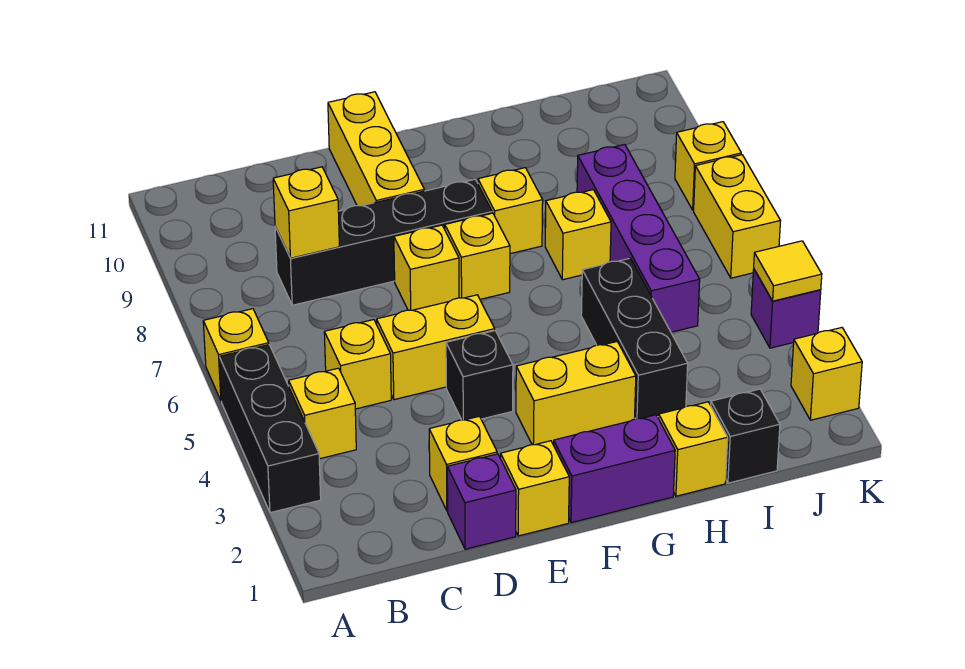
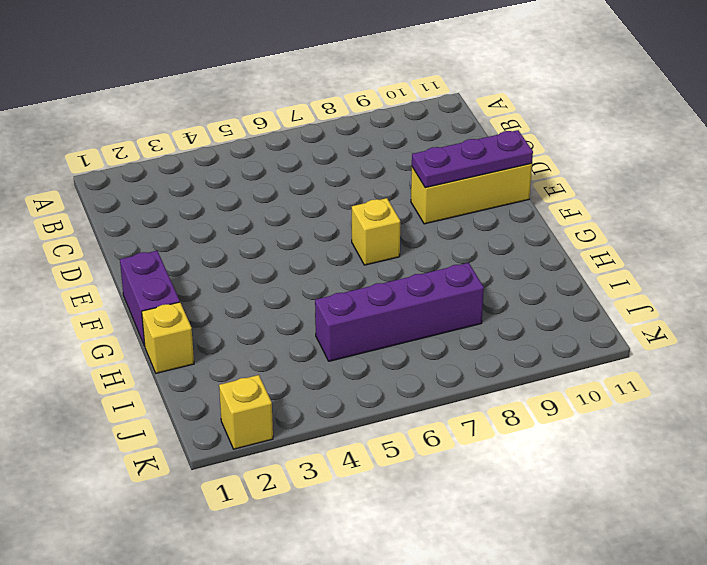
purple 1x3 plate [412,130,533,188] -> none
none -> black 1x3 brick [219,345,321,513]
none -> yellow 1x1 brick [203,309,269,401]
none -> yellow 1x1 brick [289,368,356,459]

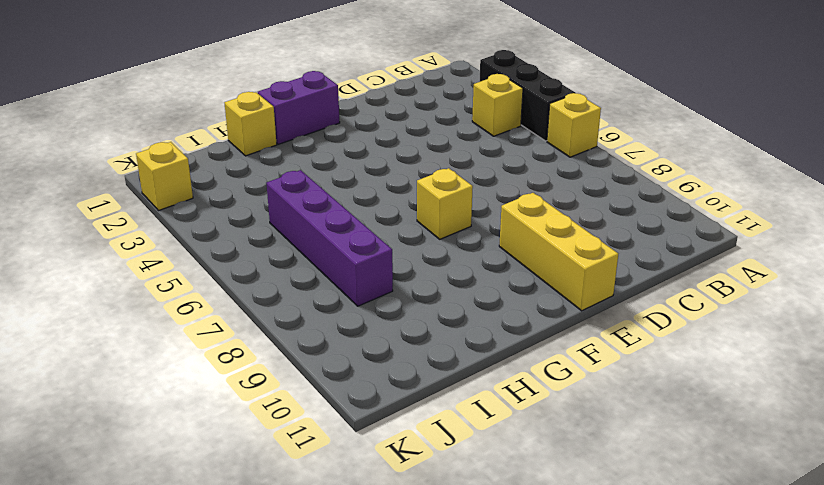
none -> yellow 1x1 brick [324,320,391,409]
none -> black 1x4 brick [275,179,492,305]
none -> purple 1x1 brick [447,454,516,549]

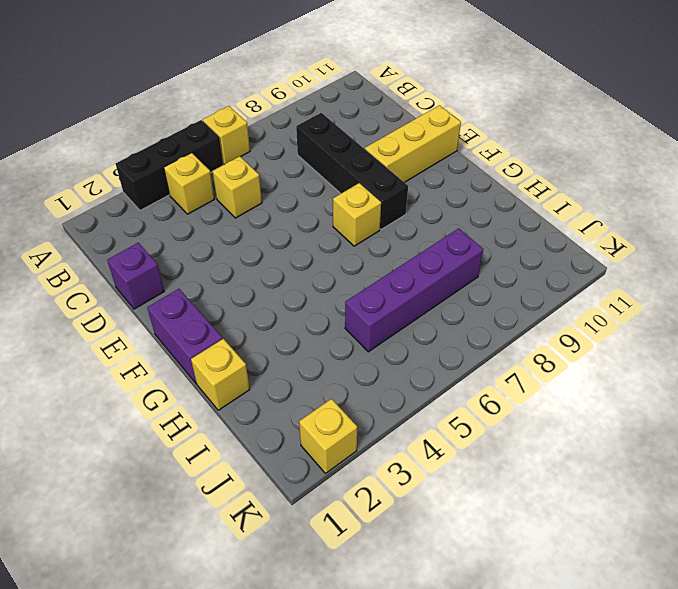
none -> yellow 1x1 brick [429,416,497,511]
none -> yellow 1x2 brick [377,295,495,400]
none -> yellow 1x1 brick [501,441,569,536]

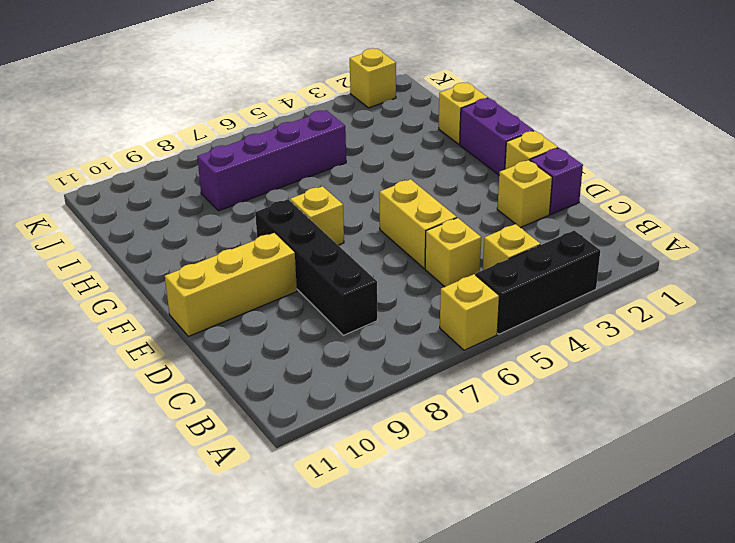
none -> black 1x1 brick [446,331,513,420]
none -> yellow 1x1 brick [394,225,459,310]
none -> yellow 1x2 brick [516,342,636,445]

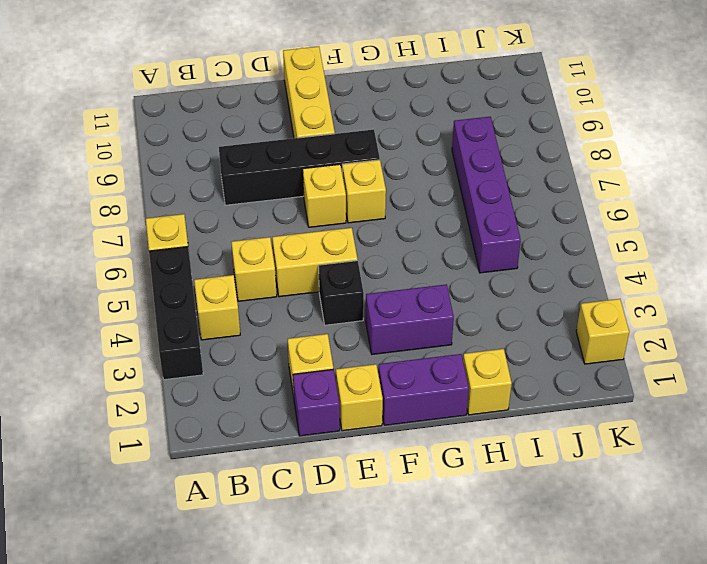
purple 1x2 brick [366,284,454,354] -> yellow 1x2 brick [516,342,636,445]
none -> yellow 1x1 brick [478,168,543,254]
none -> black 1x3 brick [581,258,688,419]
none -> yellow 1x1 brick [545,190,611,280]

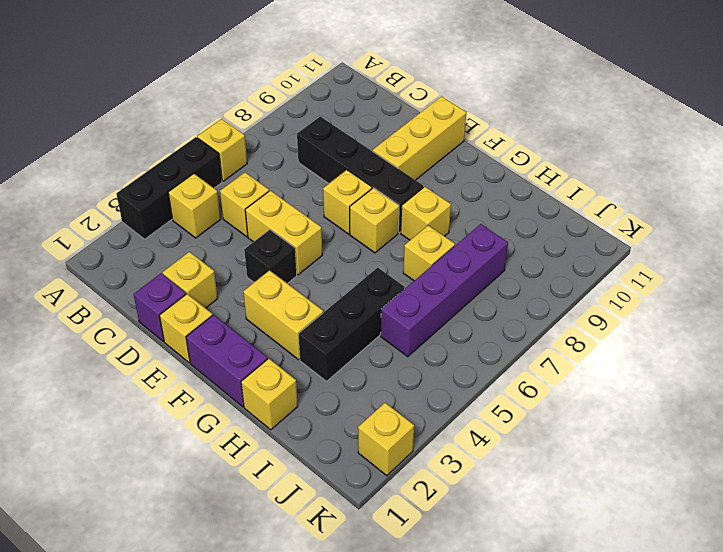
none -> black 1x1 brick [711,389,780,483]
none -> purple 1x1 brick [751,270,821,348]
none -> yellow 1x2 brick [694,155,780,278]

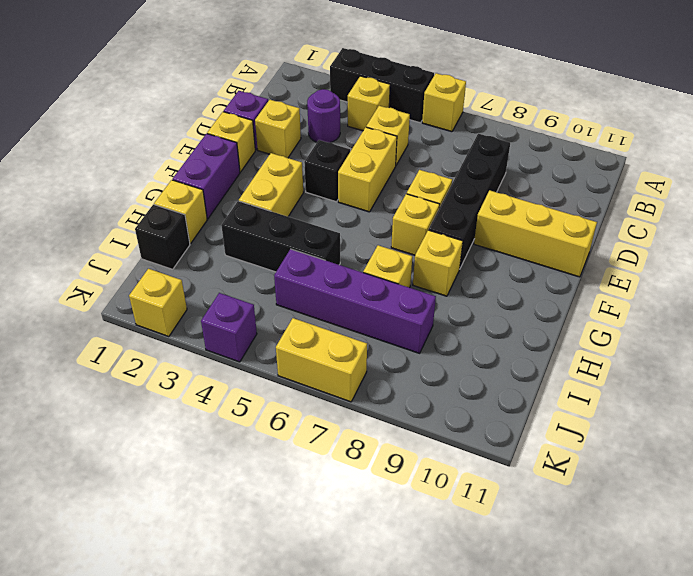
purple 1x1 round brick [307,89,340,143] -> none
none -> yellow 1x1 brick [675,122,741,210]
none -> yellow 1x1 brick [273,167,339,258]
none -> yellow 1x1 tile [754,241,822,301]

